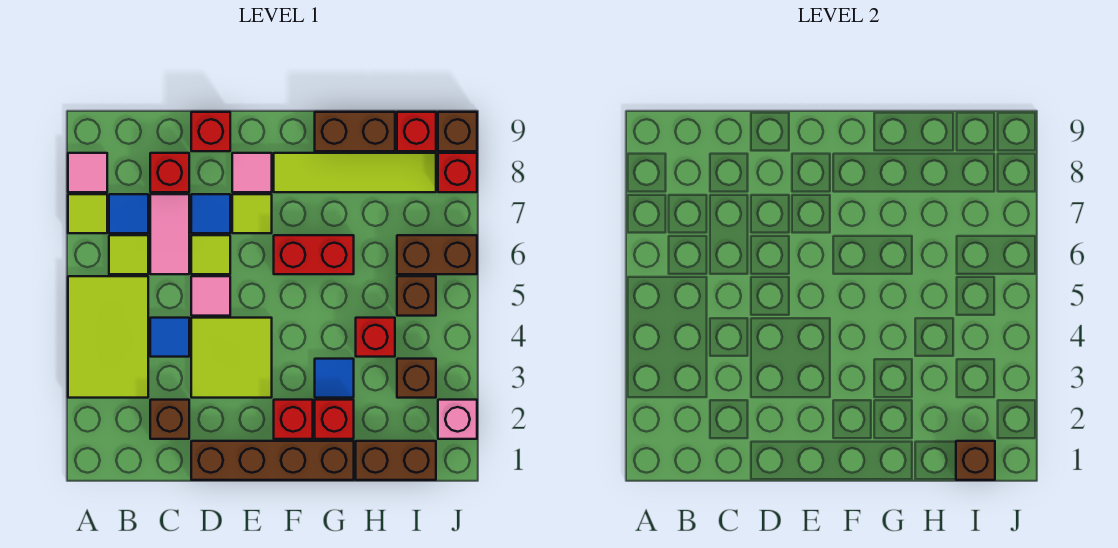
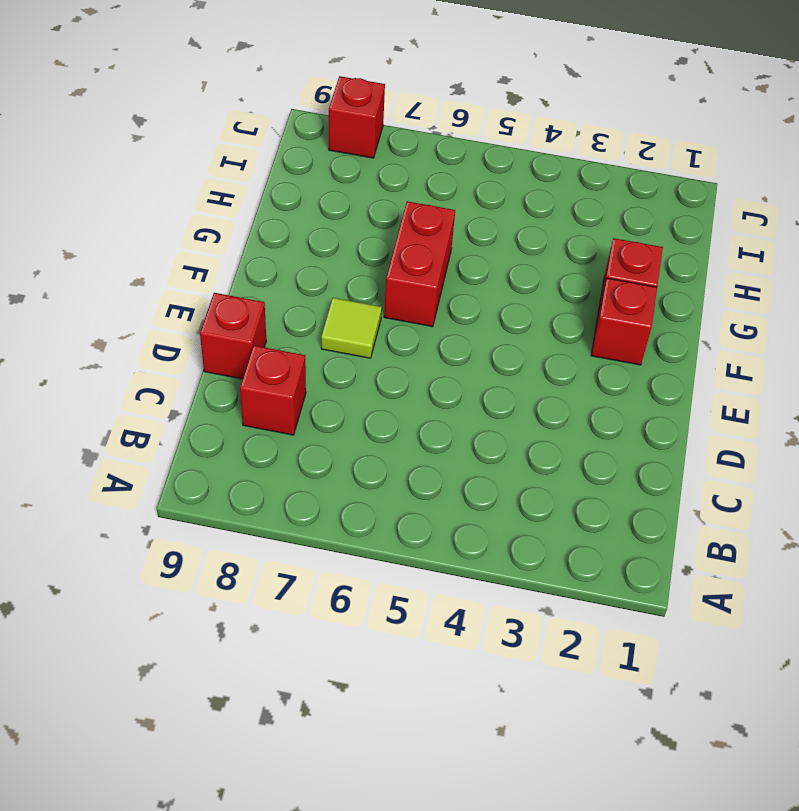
none -> lime 2x3 tile [68,276,148,398]
none -> lime 1x1 tile [68,194,107,233]
none -> pink 1x1 tile [68,153,107,192]
none -> lime 1x1 tile [109,235,148,274]

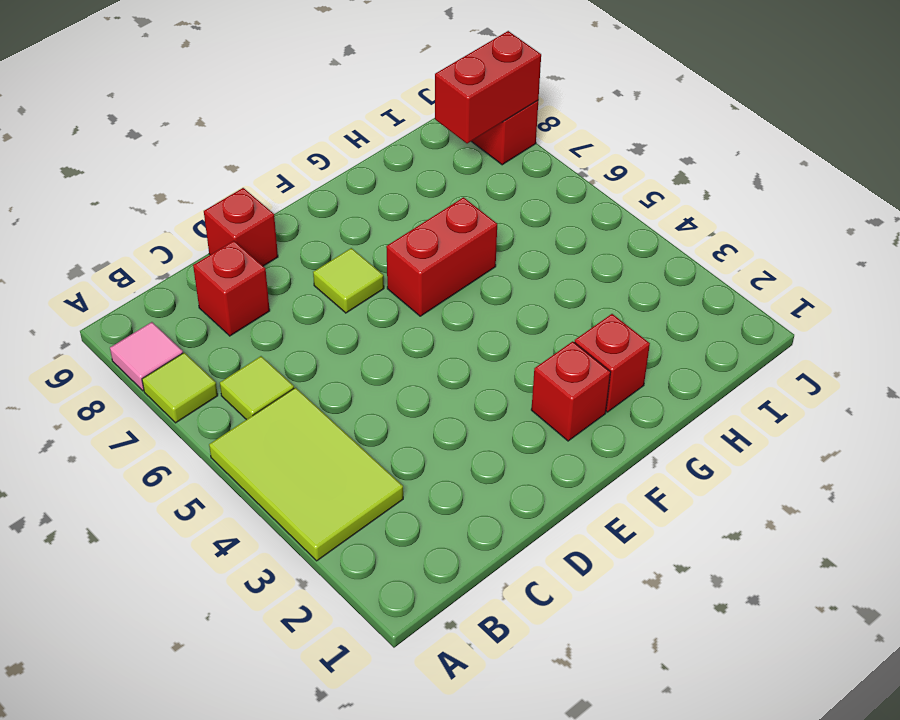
red 1x2 brick [435,31,541,144] -> none
none -> blue 1x1 tile [109,194,148,233]
none -> brown 1x1 brick [150,400,189,439]
none -> blue 1x1 tile [150,318,189,357]
none -> pink 1x2 tile [150,194,189,274]

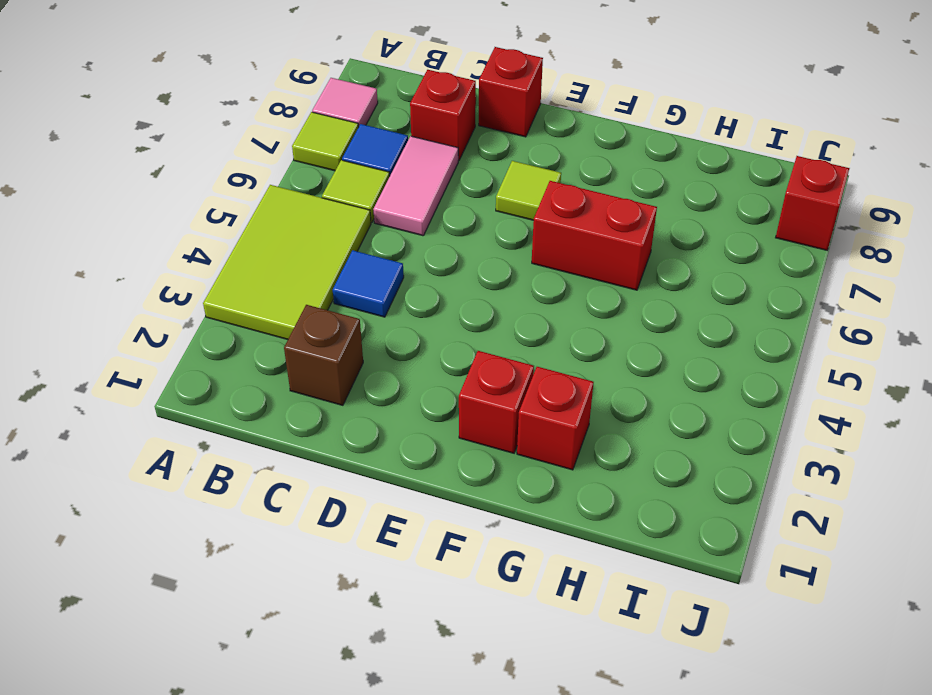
none -> brown 1x4 brick [191,441,354,480]
none -> lime 2x2 tile [191,318,272,398]
none -> pink 1x1 tile [191,276,230,316]
none -> lime 1x1 tile [191,235,230,274]

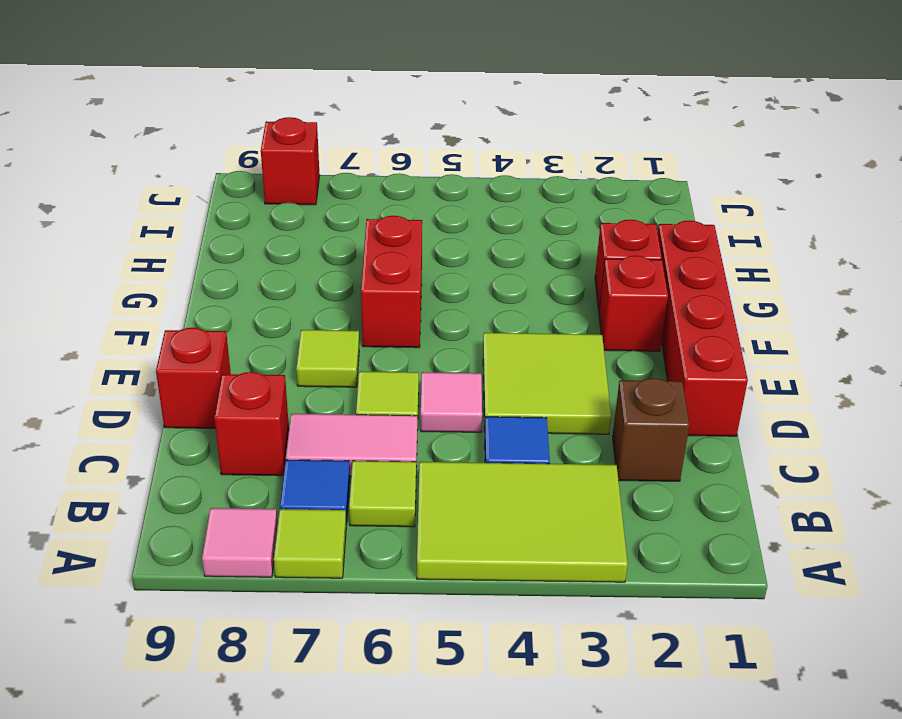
red 1x4 brick [658,220,748,436] -> brown 1x4 brick [191,441,354,480]
none -> blue 1x1 tile [191,194,230,233]
none -> pink 1x1 tile [232,153,272,192]
none -> lime 1x4 tile [274,153,436,192]
none -> blue 1x1 tile [315,359,354,398]

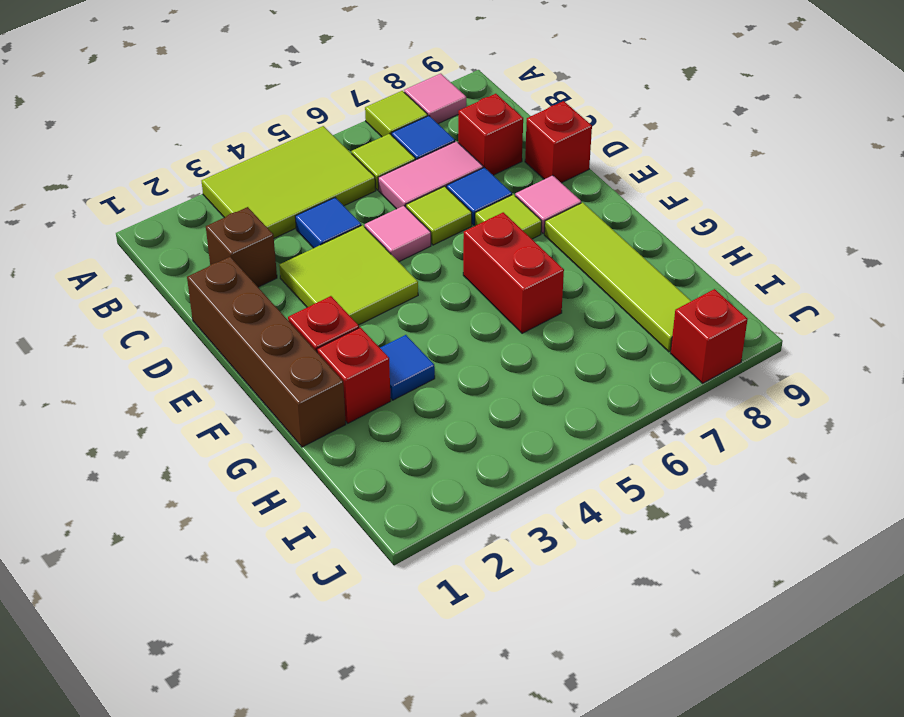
none -> brown 1x2 brick [315,112,395,151]
none -> brown 1x2 brick [356,441,436,480]
none -> red 1x1 brick [356,318,395,357]
none -> brown 1x1 brick [397,359,436,398]

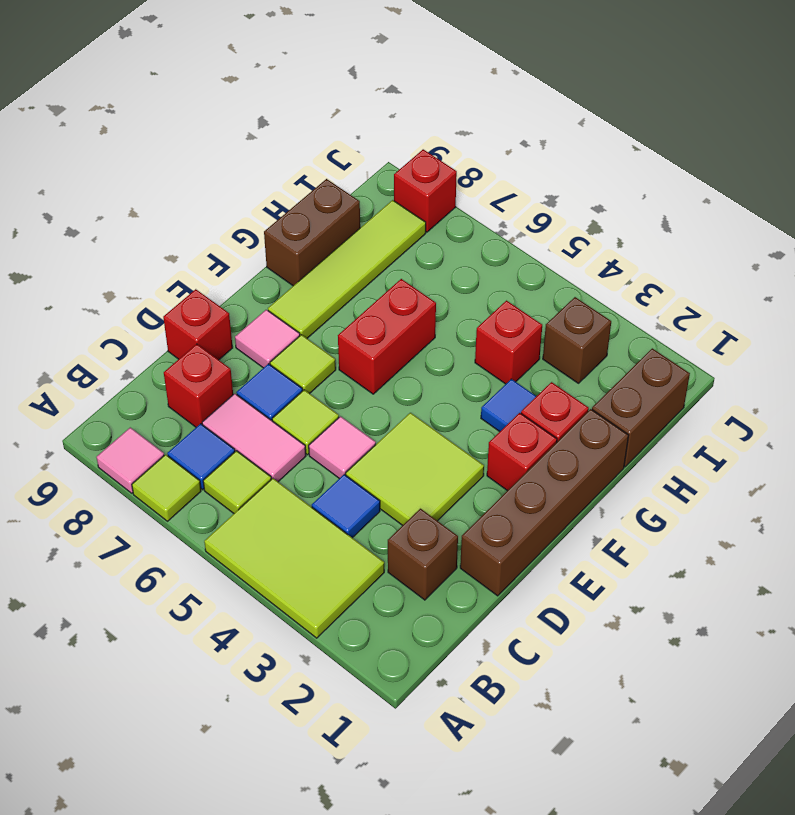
none -> brown 1x1 brick [397,276,436,316]
none -> brown 1x2 brick [397,235,477,274]
none -> red 1x1 brick [397,112,436,151]
none -> pink 1x1 brick [438,400,477,439]

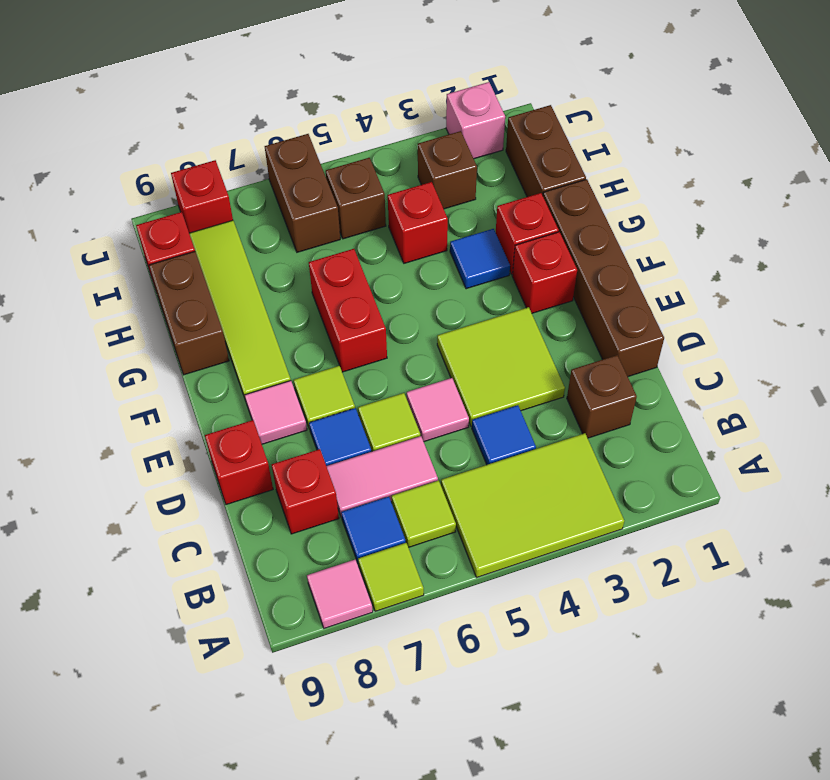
none -> brown 1x1 brick [438,112,477,151]
none -> brown 1x1 brick [956,441,995,480]

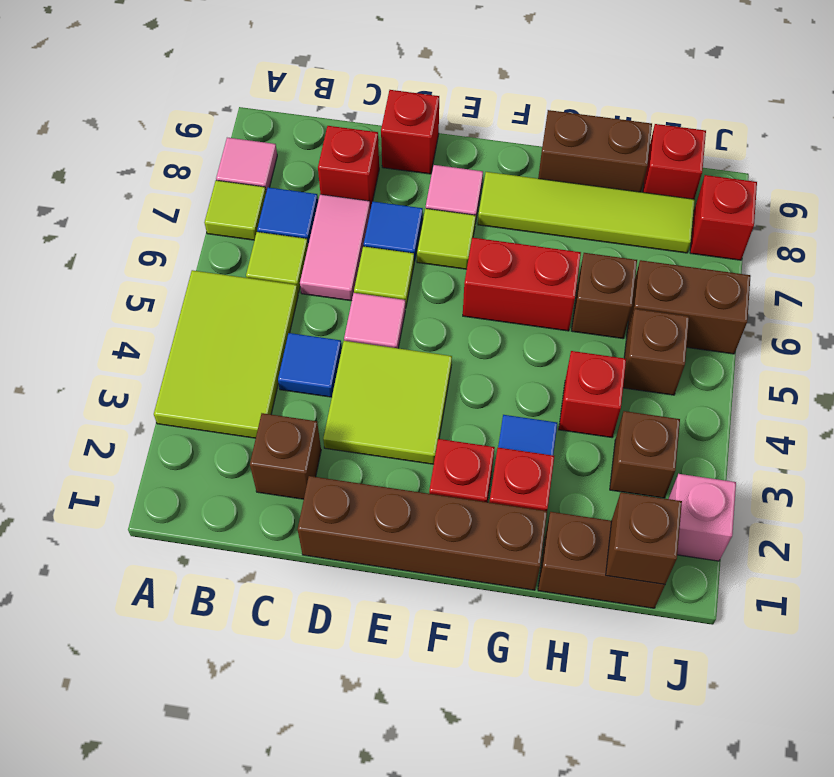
brown 1x1 brick [572,253,637,339] -> brown 1x1 brick moved to [438,112,477,151]

